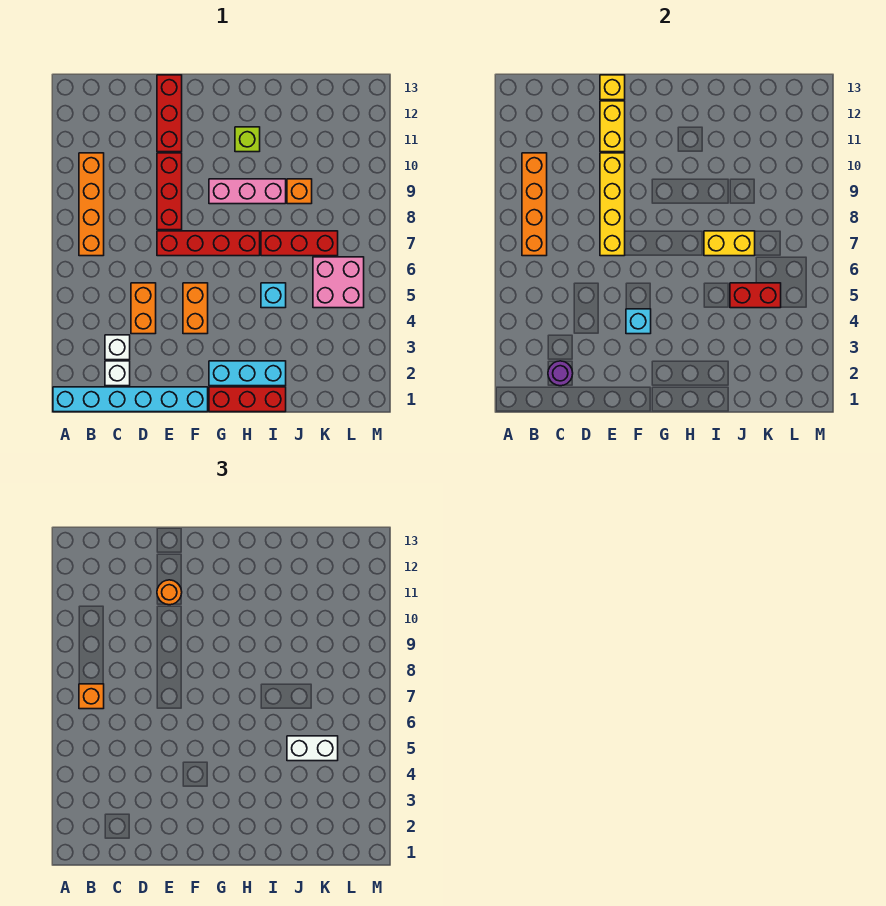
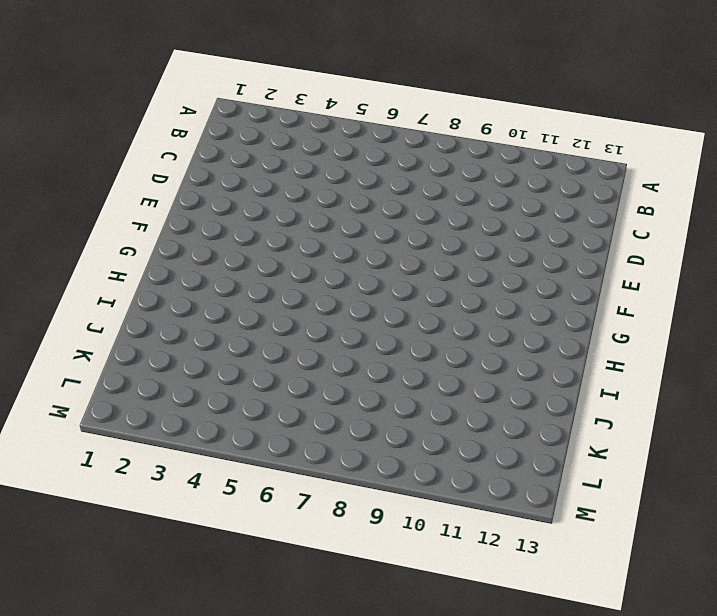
none -> cyan 1x6 brick [53,387,208,412]
none -> orange 1x4 brick [79,153,104,256]
none -> white 1x1 brick [105,361,130,386]

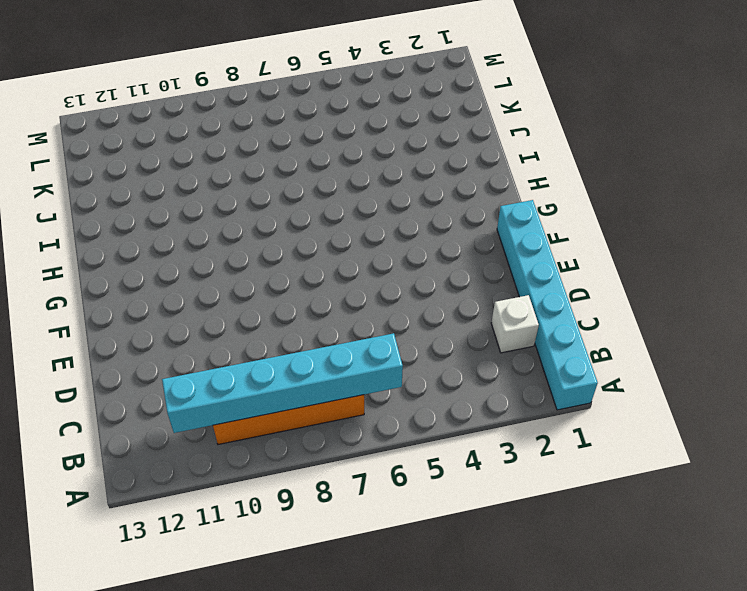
cyan 1x6 brick [162,333,403,433] -> orange 1x4 brick [522,153,547,256]
none -> white 1x1 brick [105,335,130,360]
none -> orange 1x2 brick [131,283,156,334]
none -> red 1x4 brick [157,231,260,256]

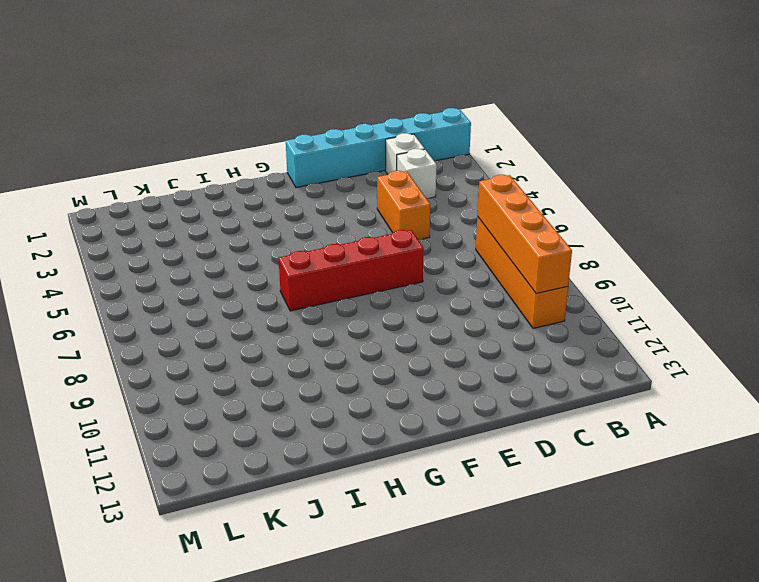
none -> red 1x3 brick [157,153,182,230]
none -> red 1x3 brick [157,75,182,152]
none -> orange 1x2 brick [183,283,208,334]

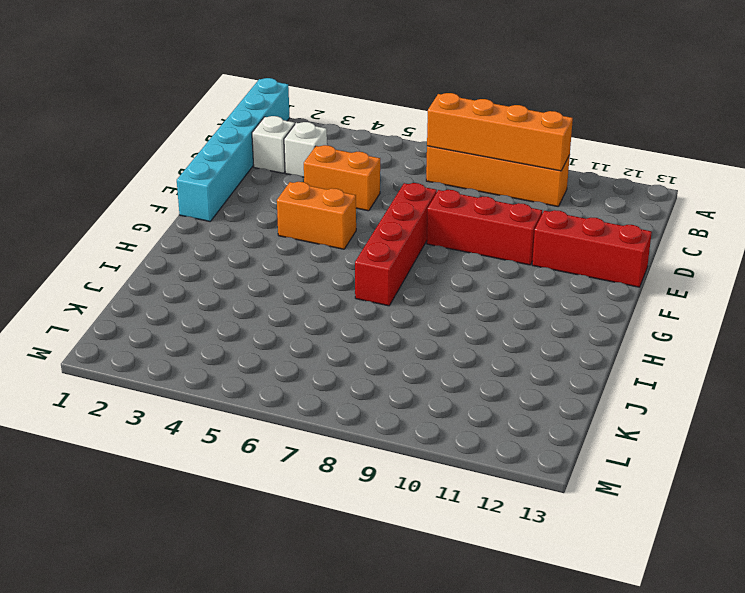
none -> red 1x3 brick [209,387,286,412]
none -> cyan 1x3 brick [209,361,286,386]
none -> pink 1x3 brick [209,179,286,204]

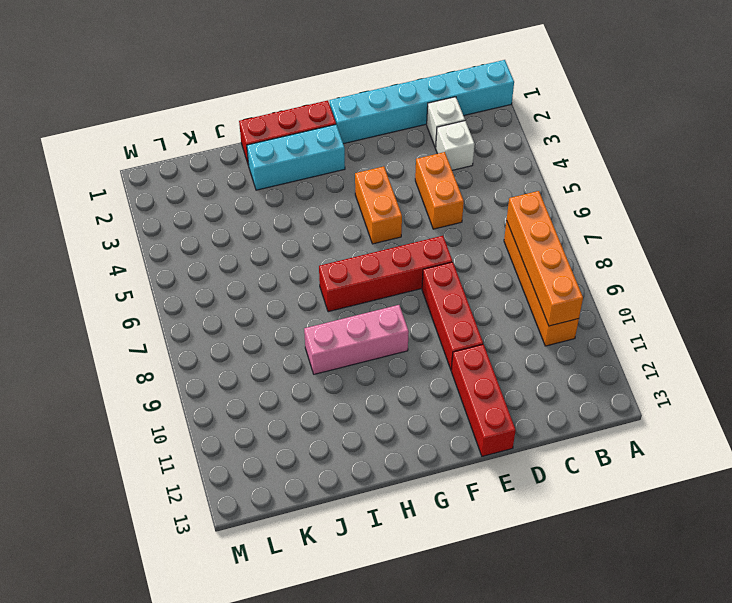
none -> lime 1x1 brick [235,127,260,152]
none -> cyan 1x1 brick [261,283,286,308]
none -> red 1x3 brick [261,231,338,256]

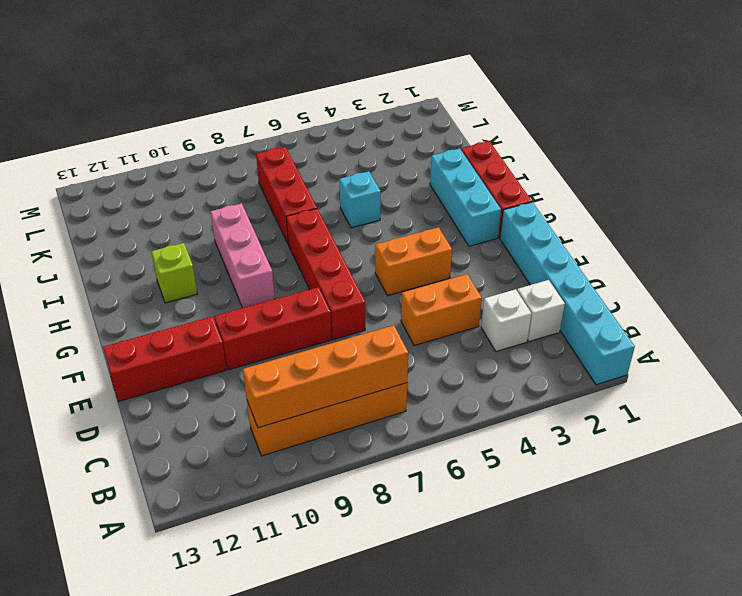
none -> orange 1x1 brick [287,179,312,204]
none -> pink 2x2 brick [313,257,364,308]
none -> purple 1x1 round brick [548,361,573,386]

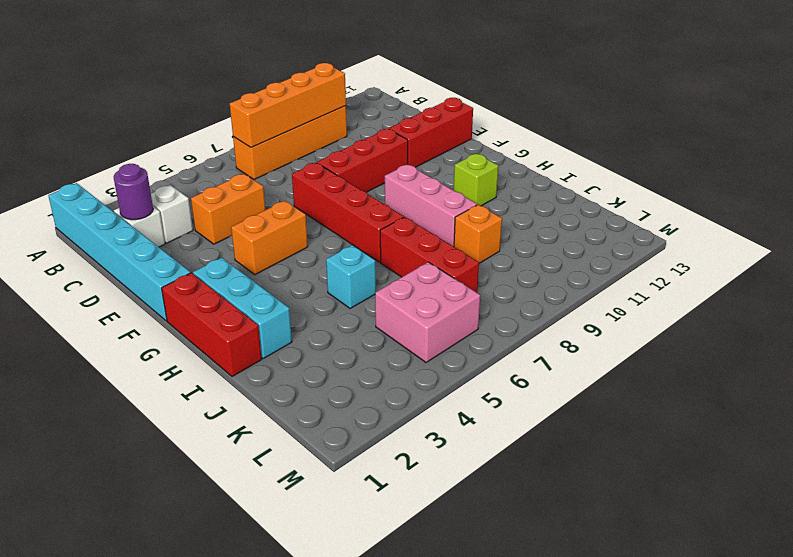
none -> yellow 1x4 brick [600,153,625,256]
none -> yellow 1x2 brick [600,101,625,152]
none -> yellow 1x1 brick [600,75,625,100]

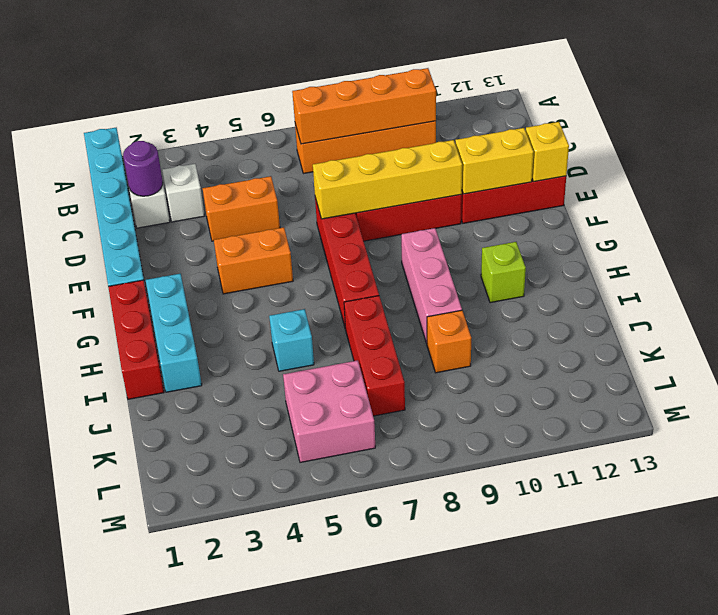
none -> cyan 1x1 brick [626,309,651,334]
none -> yellow 1x2 brick [704,231,755,256]
none -> red 1x2 brick [730,283,781,308]

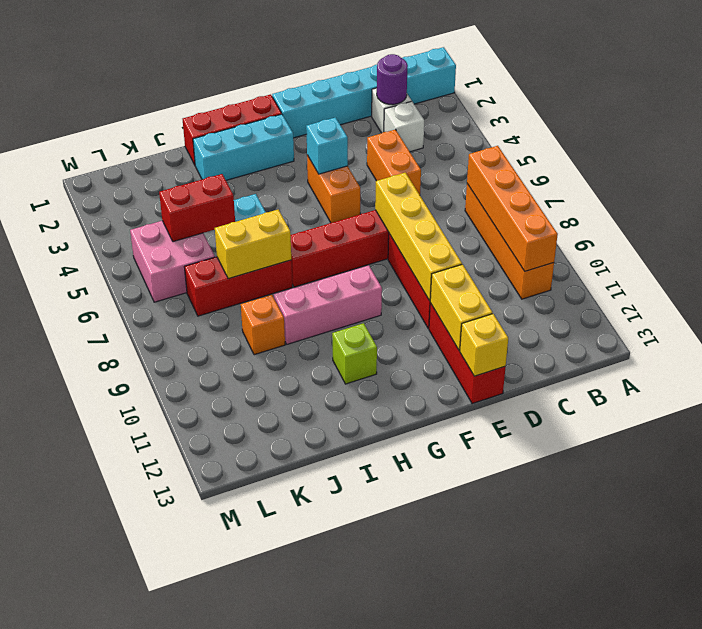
none -> orange 1x1 brick [79,684,104,709]
none -> orange 1x1 round brick [157,580,182,605]
none -> white 1x2 brick [287,736,338,761]

